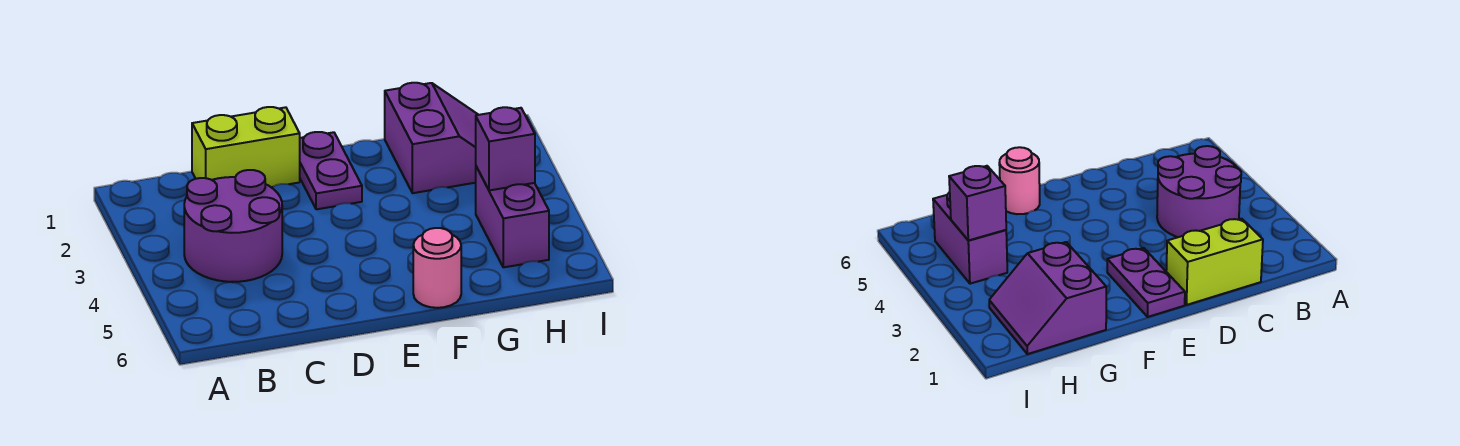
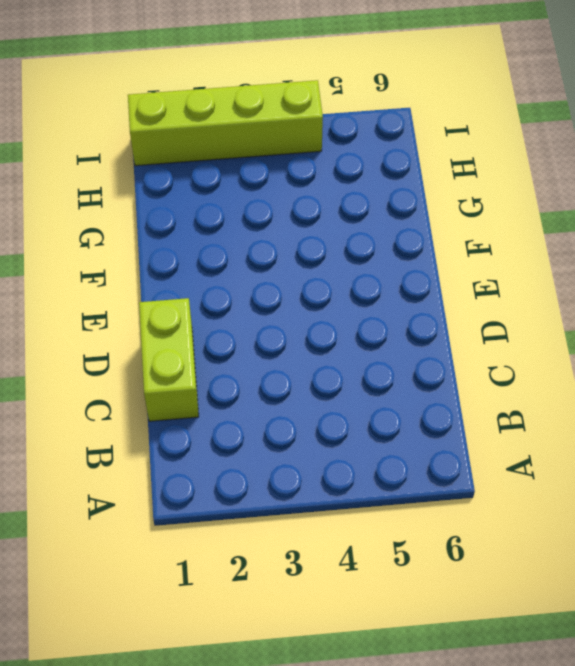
lime 1x4 brick [128,80,323,166] -> none
none -> purple 2x2 round brick [184,170,282,282]
none -> purple 1x2 plate [300,132,362,209]

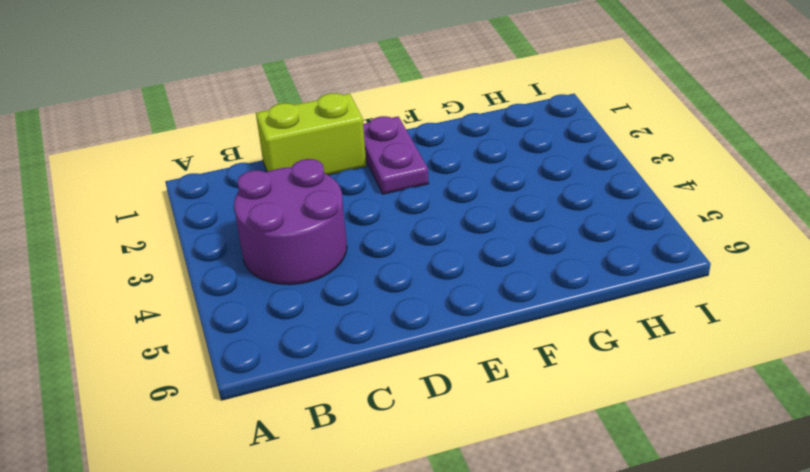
none -> pink 1x1 round brick [413,228,461,308]
none -> purple 2x2 slope [385,83,478,193]

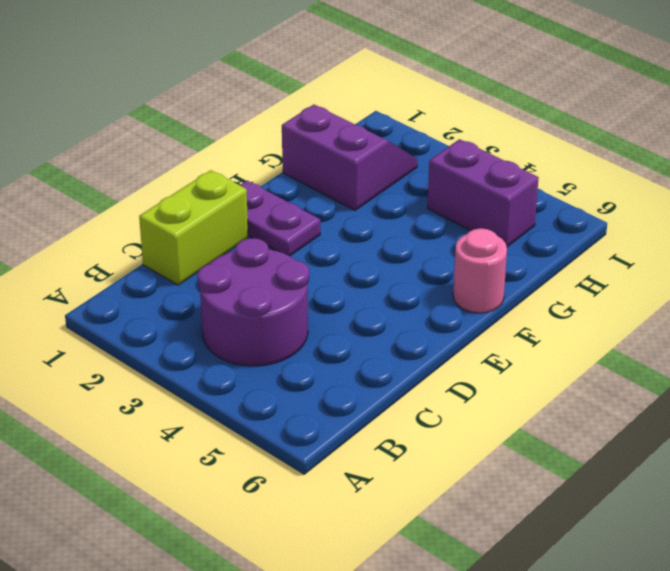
none -> purple 1x1 brick [476,107,535,190]

